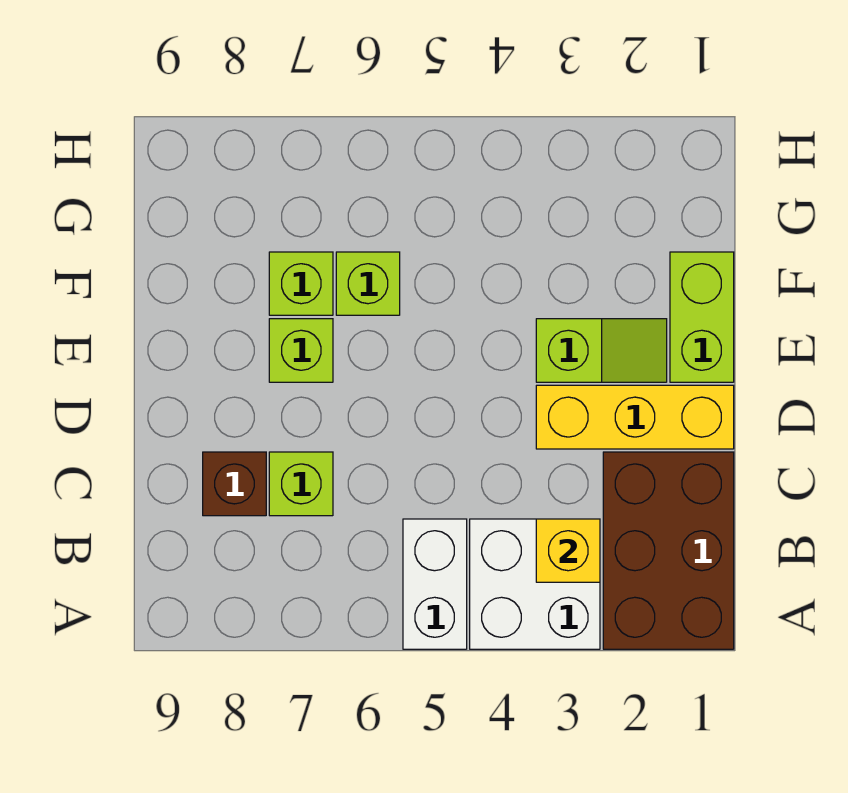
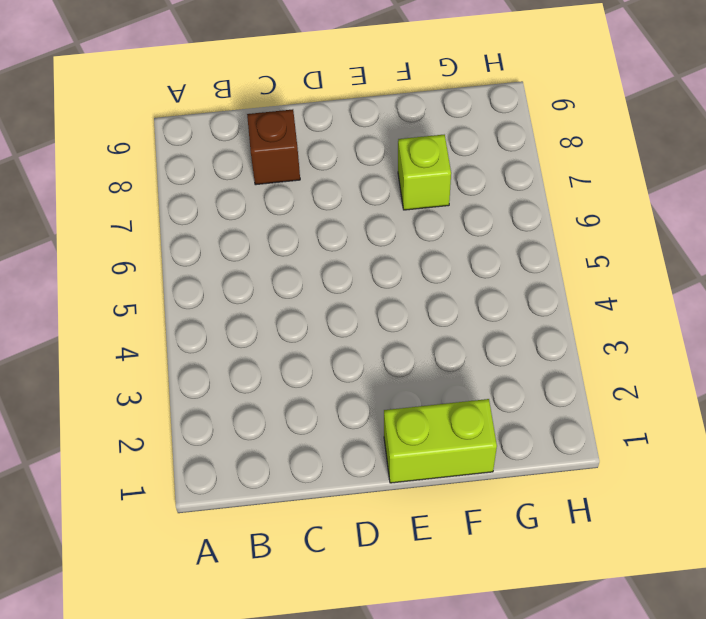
none -> brown 2x3 brick [603,452,734,649]
none -> white 2x2 brick [470,519,600,649]
none -> white 1x2 brick [403,519,467,649]

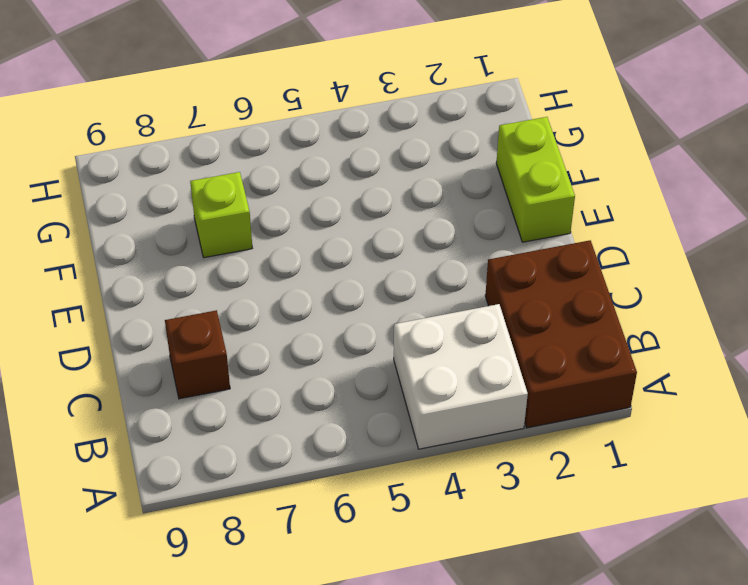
none -> white 1x2 brick [403,519,467,649]
none -> lime 1x1 brick [269,452,333,516]
none -> yellow 1x3 brick [536,385,734,449]

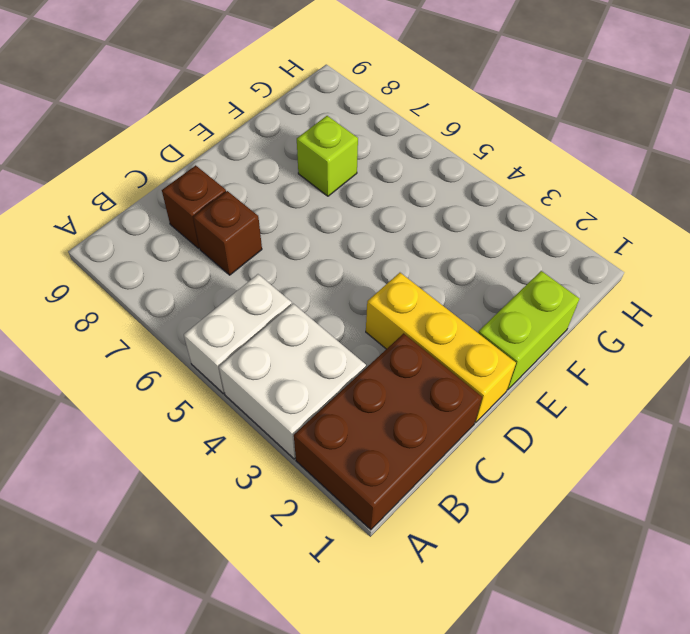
brown 1x1 brick [193,191,262,275] -> lime 1x1 brick [269,452,333,516]
none -> lime 1x2 slope [536,319,667,382]
none -> lime 1x1 brick [269,319,333,382]
none -> lime 1x1 brick [336,252,400,315]

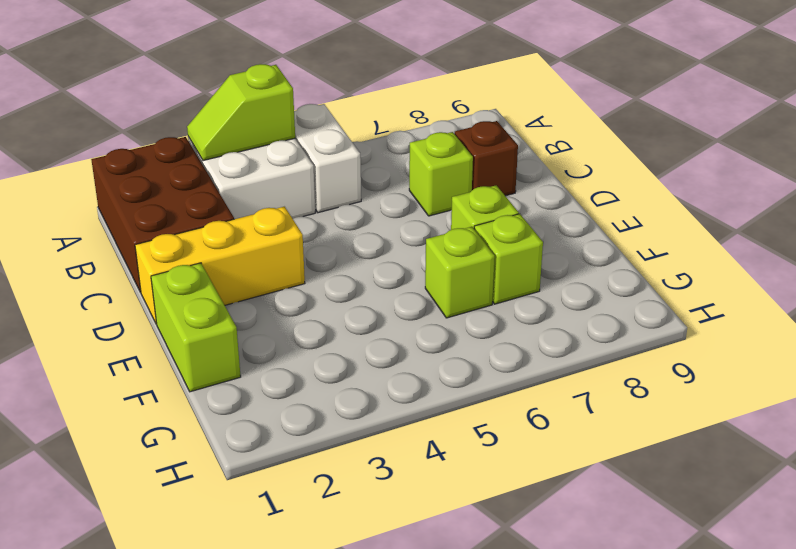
lime 1x2 slope [187,64,295,161] -> lime 1x2 slope moved to [536,319,667,382]
none -> yellow 1x1 brick [536,519,600,582]

